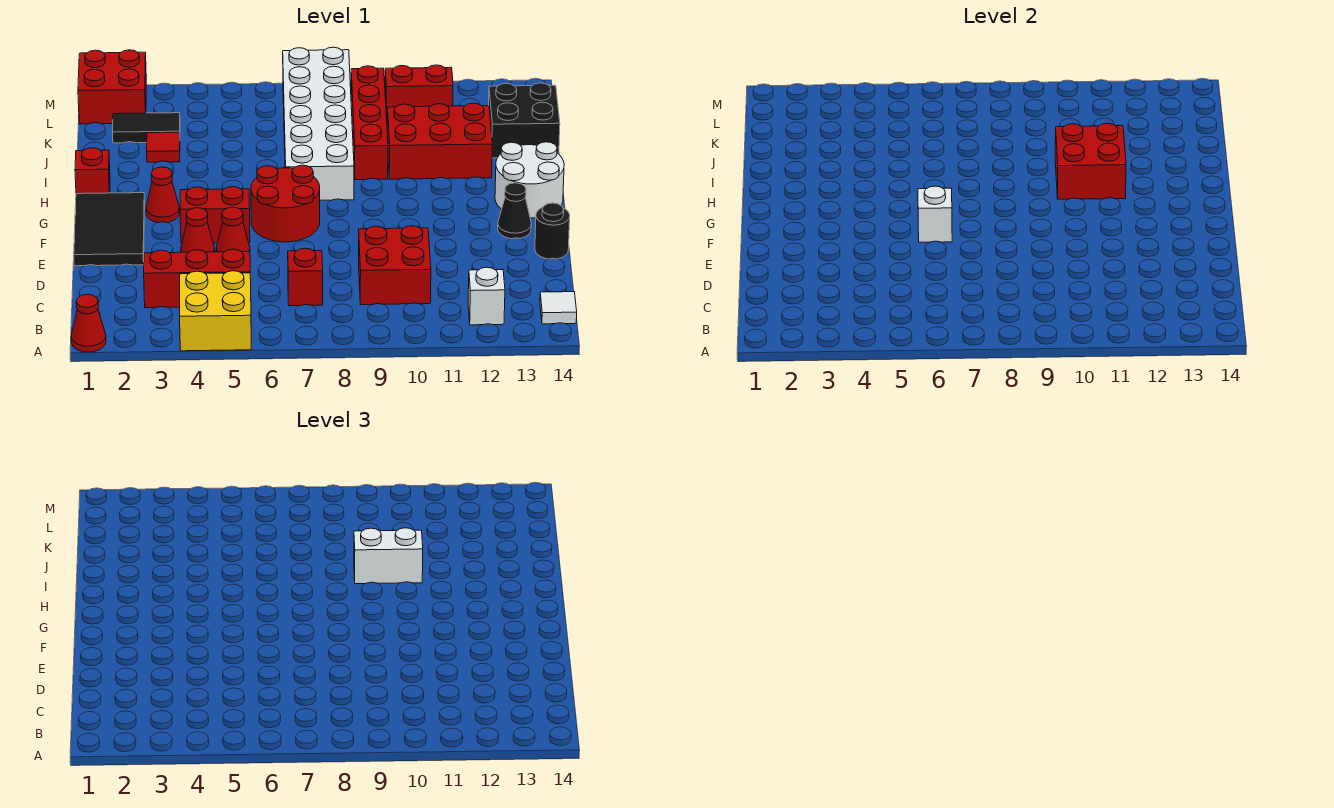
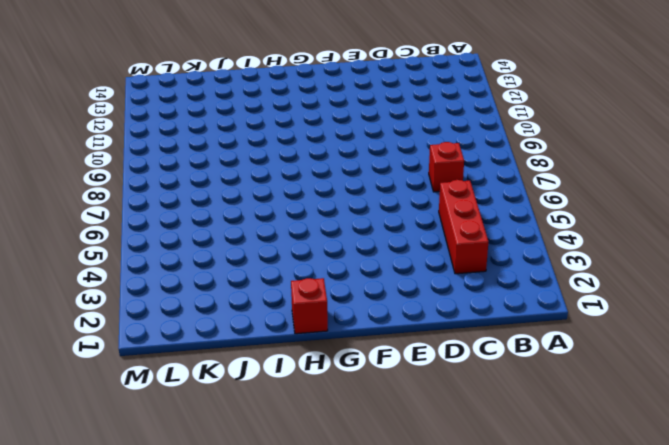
none -> red 1x1 cone [71,294,106,352]
none -> yellow 2x2 brick [180,271,251,351]
none -> white 1x1 brick [468,267,505,325]

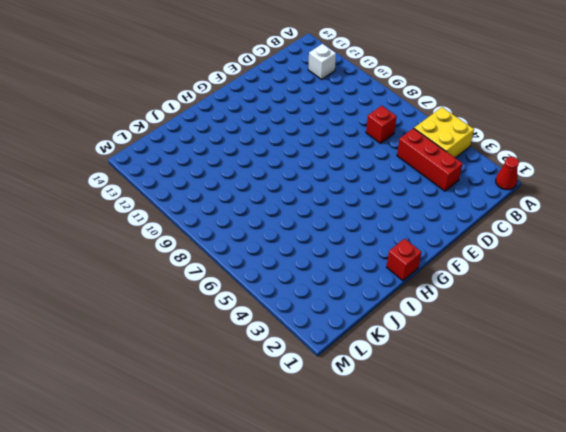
none -> white 1x1 tile [540,292,577,324]
none -> red 2x2 brick [359,226,431,305]
none -> black 2x3 tile [74,193,145,266]

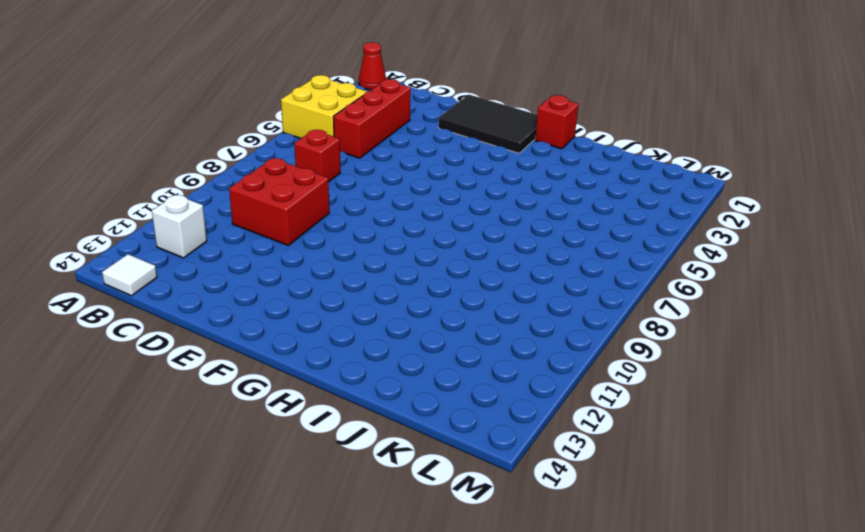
none -> red 1x1 cone [181,208,215,252]
none -> red 1x1 cone [216,207,250,252]
none -> black 1x1 round brick [535,203,570,259]

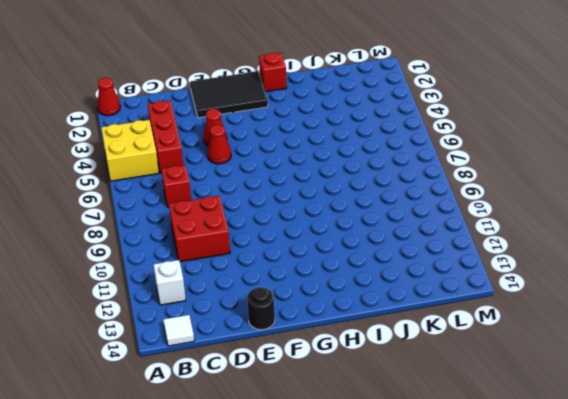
none -> red 1x2 brick [180,187,250,243]
none -> red 2x2 round brick [251,165,320,242]
none -> black 1x1 cone [498,183,531,239]

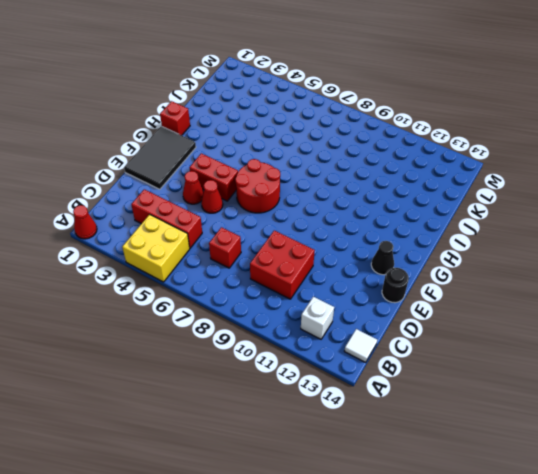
none -> red 1x1 cone [146,167,179,223]
none -> white 2x2 round brick [495,142,564,218]
none -> white 2x6 brick [283,47,354,200]

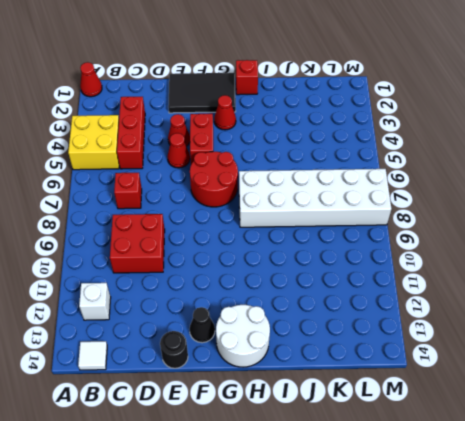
none -> red 1x4 brick [351,66,388,180]
none -> red 2x3 brick [387,103,492,179]
none -> red 1x1 tile [147,132,180,162]

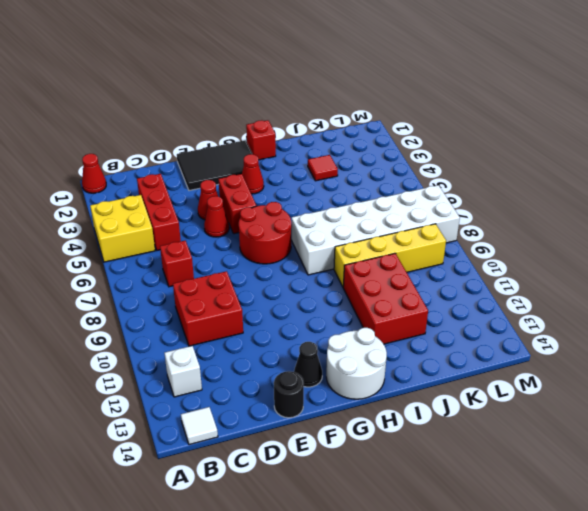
yellow 1x4 brick [334,224,446,287] -> red 1x4 brick [351,66,388,180]
none -> black 2x2 brick [489,83,560,158]
none -> black 1x2 tile [113,113,180,143]
none -> red 2x2 brick [78,50,146,124]

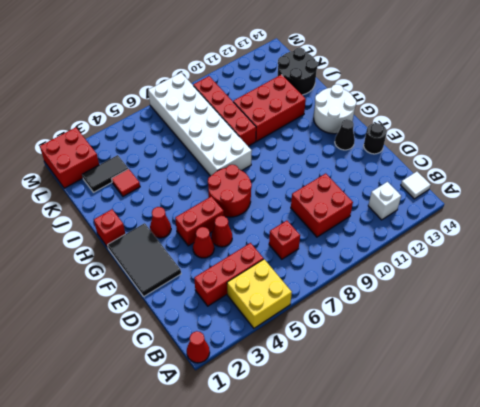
black 2x2 round brick [278,48,318,95] -> black 2x2 brick [489,83,560,158]
none -> red 1x2 brick [385,65,453,119]
none -> white 1x1 brick [918,186,952,242]
none -> red 2x2 brick [1055,123,1126,199]

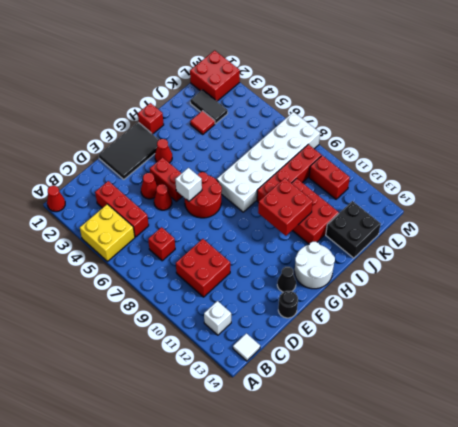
none -> white 1x2 brick [354,528,423,584]

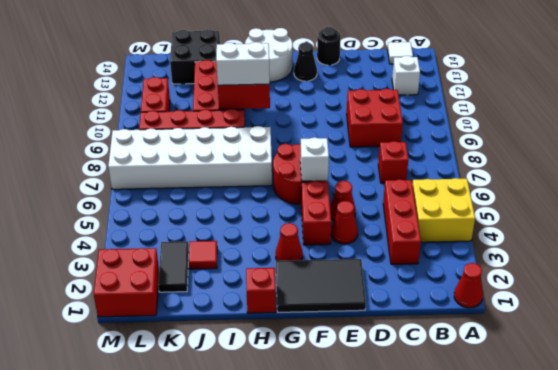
white 1x2 brick [216,42,270,85] -> white 1x2 brick turned to [354,528,423,584]

